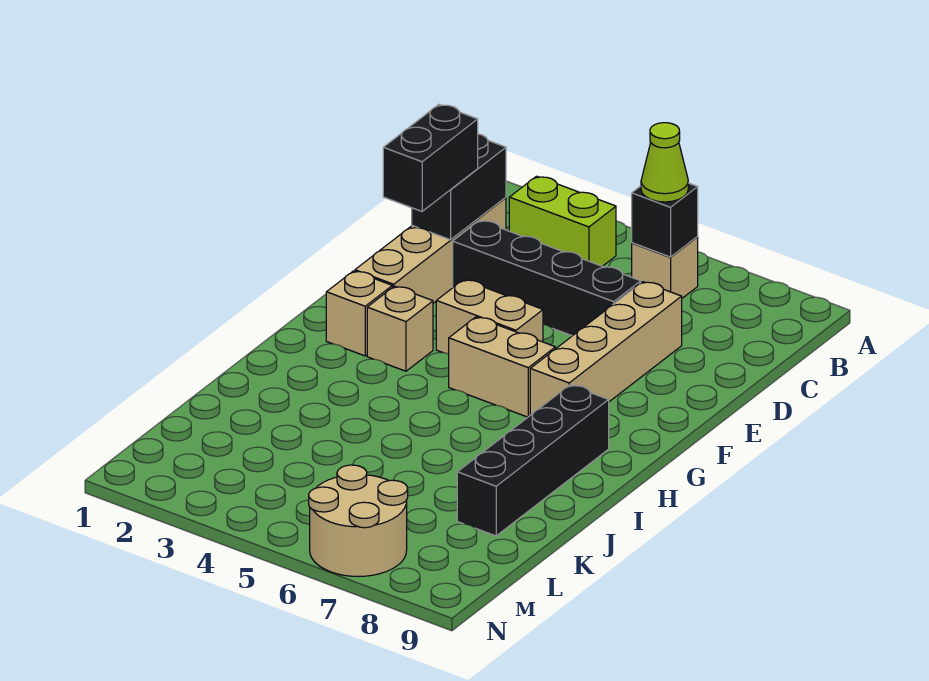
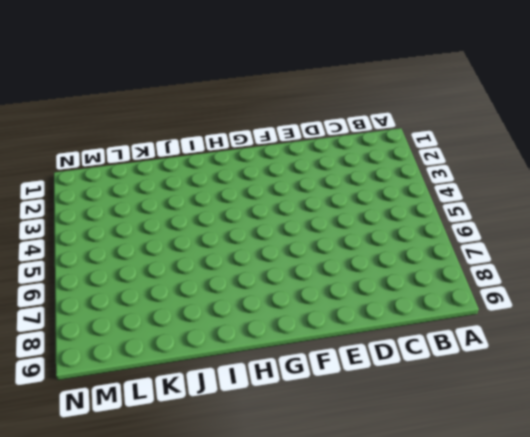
none -> lime 1x2 brick [509,176,616,266]
none -> tan 1x1 brick [632,237,698,298]
none -> tan 1x4 brick [355,197,506,303]

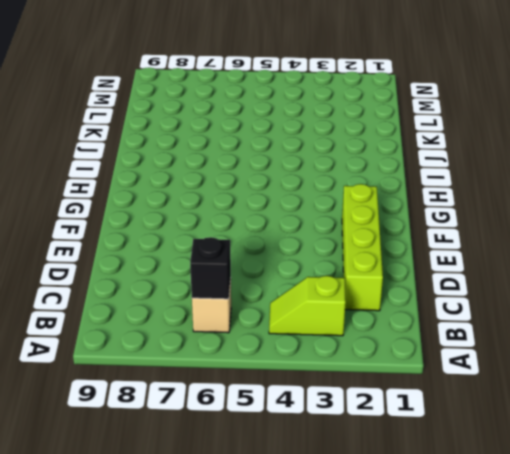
lime 1x2 slope [269,276,346,336] -> lime 1x2 brick [509,176,616,266]
lime 1x4 brick [342,184,383,311] -> tan 1x4 brick [355,197,506,303]
none -> black 1x4 brick [453,220,641,336]
none -> tan 1x4 brick [530,282,682,415]
none -> tan 1x2 brick [436,280,543,354]

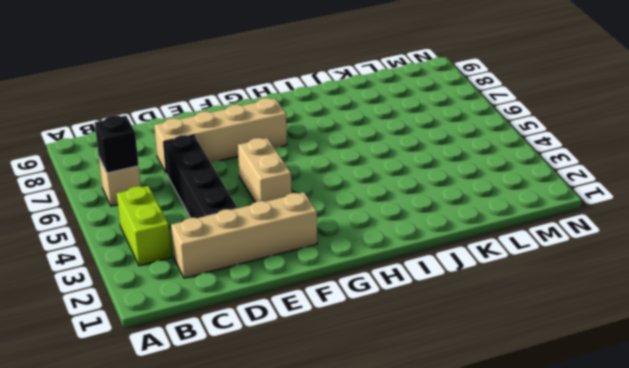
none -> tan 1x1 brick [326,271,392,356]
none -> tan 1x1 brick [367,286,433,371]
none -> tan 1x2 brick [449,317,555,417]

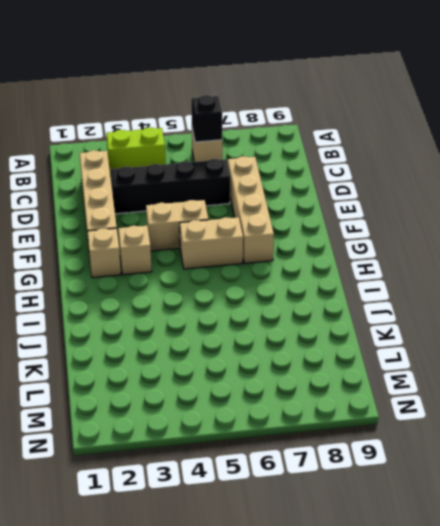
none -> black 1x4 brick [457,385,609,536]
none -> tan 2x2 round brick [309,465,408,577]
none -> black 1x2 brick [412,134,506,240]

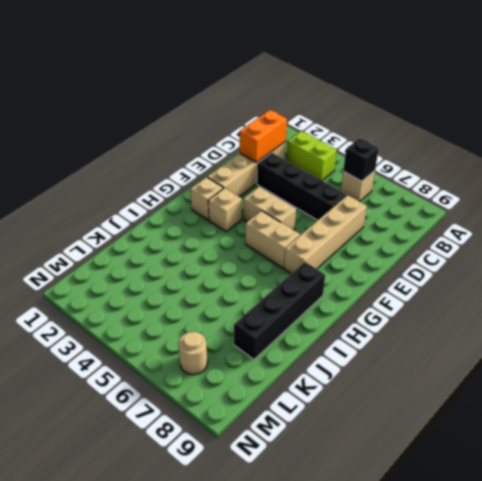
orange 1x2 brick [240,110,287,163] -> black 1x2 brick [412,134,506,240]
tan 1x1 round brick [178,332,207,375] -> tan 2x2 round brick [309,465,408,577]
none -> lime 1x1 cone [641,123,688,202]
none -> black 1x2 brick [383,105,478,211]

